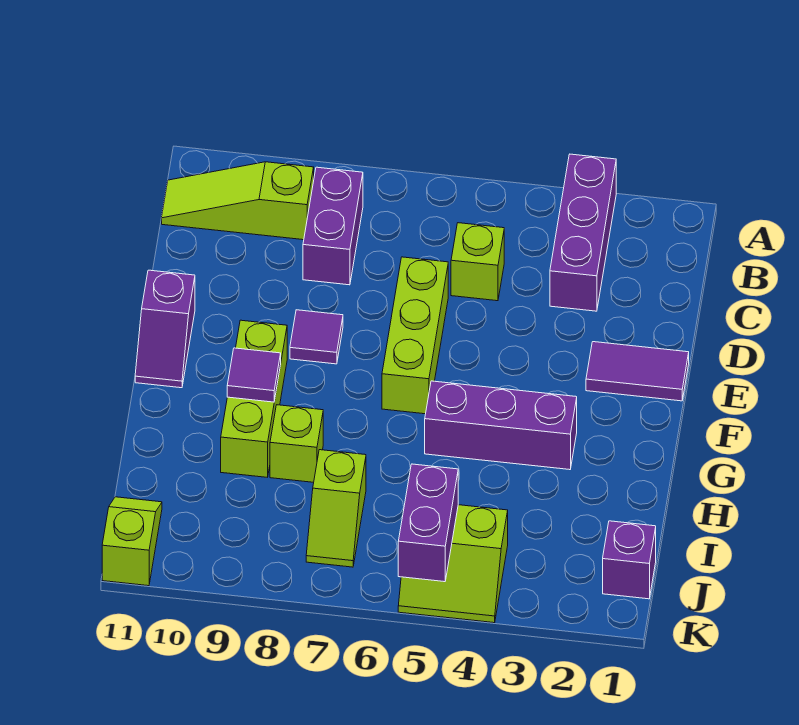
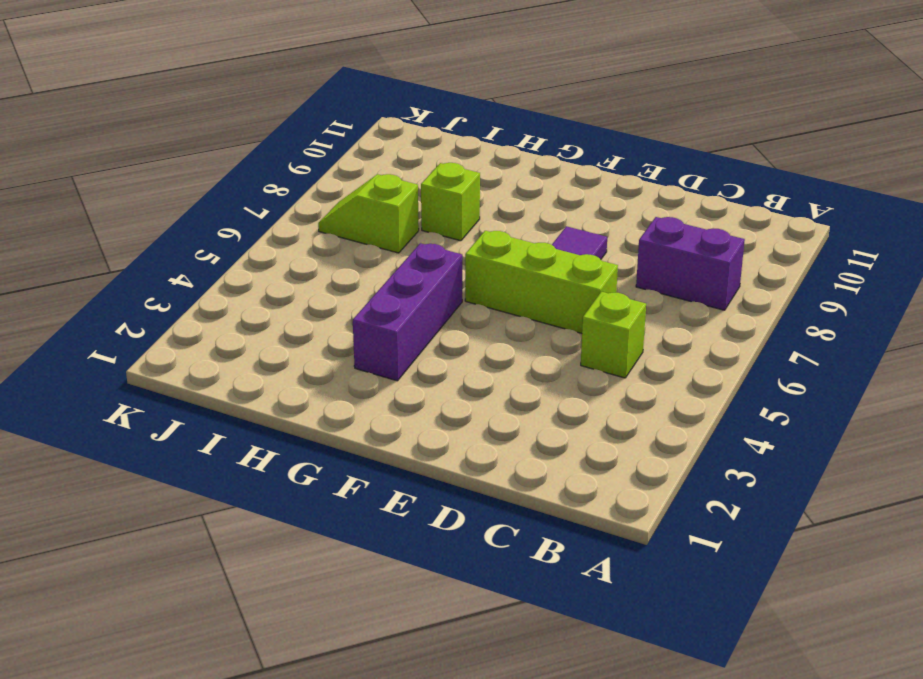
none -> purple 1x3 brick [550,154,616,311]
none -> lime 1x3 slope [162,162,314,240]
none -> purple 1x2 tile [586,342,689,401]

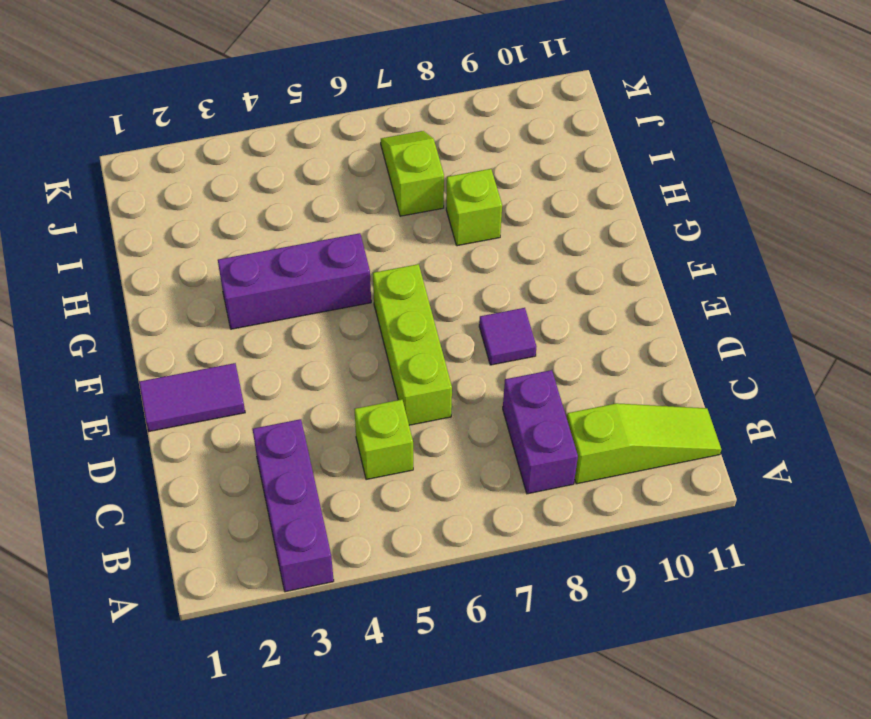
none -> purple 1x2 slope [135,270,195,388]
none -> lime 1x3 brick [221,320,287,477]
none -> purple 1x1 brick [603,521,656,599]

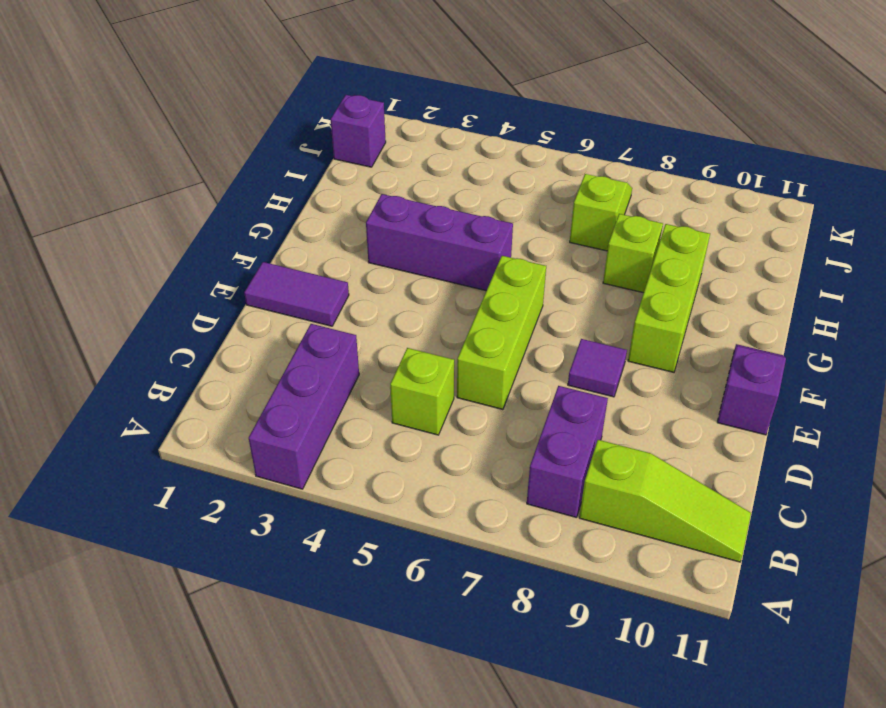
none -> lime 2x2 slope [398,505,508,623]
none -> lime 1x2 slope [102,497,162,586]
none -> purple 1x1 tile [227,348,281,402]

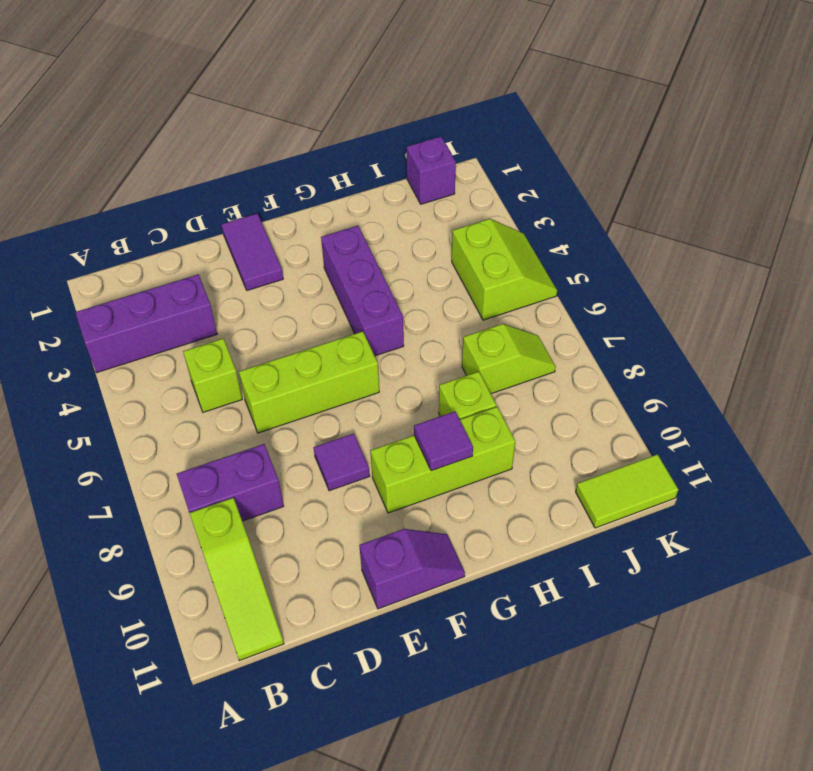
lime 1x2 tile [576,454,678,528] -> lime 1x2 slope [102,497,162,586]
none -> purple 1x2 brick [398,464,458,582]

